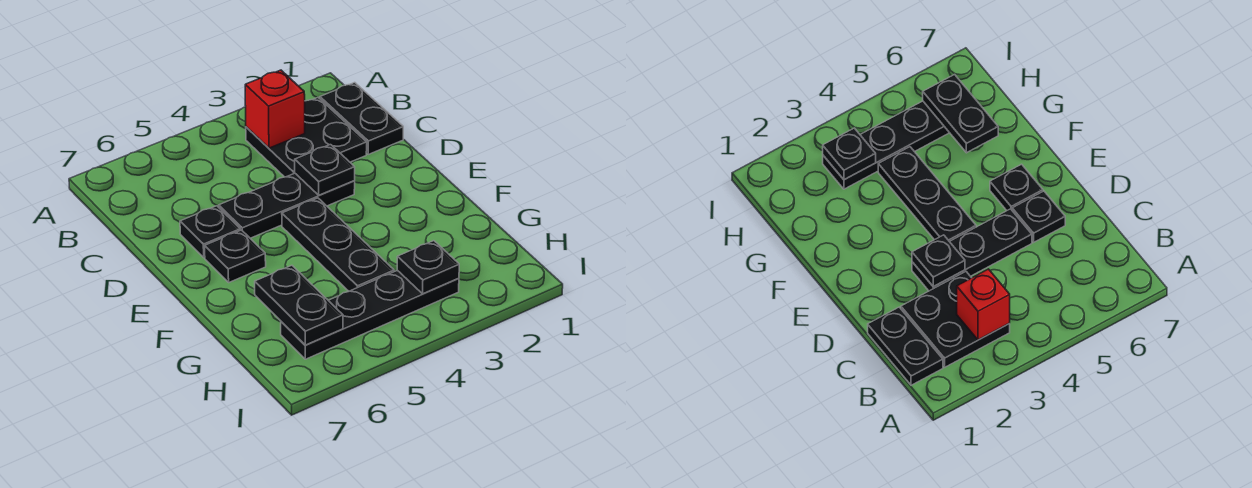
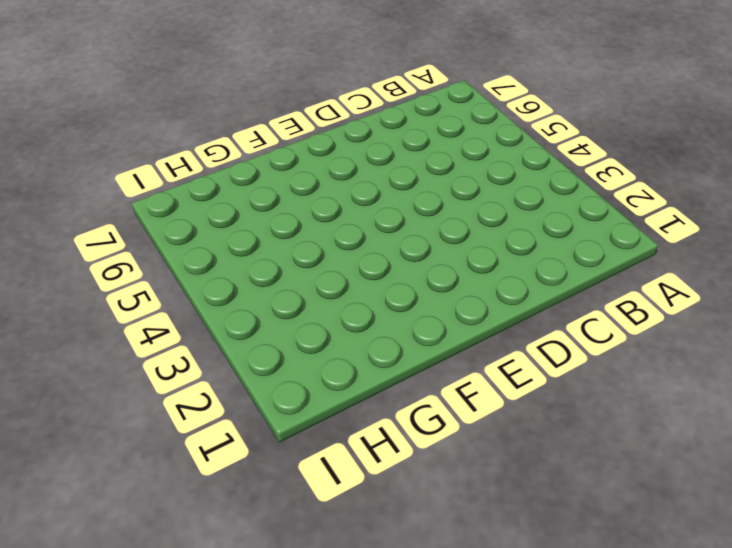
none -> black 1x2 plate [320,83,403,154]
none -> black 2x2 plate [246,98,367,177]

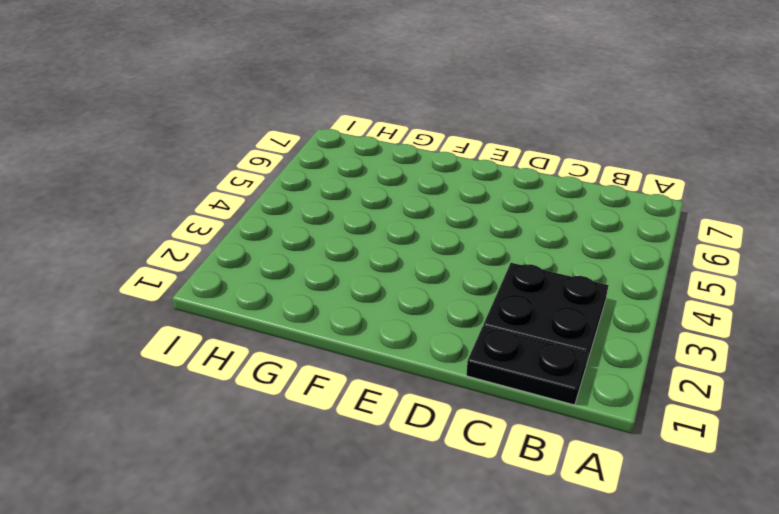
none -> black 1x3 plate [219,173,355,238]
none -> black 1x1 plate [180,206,240,258]

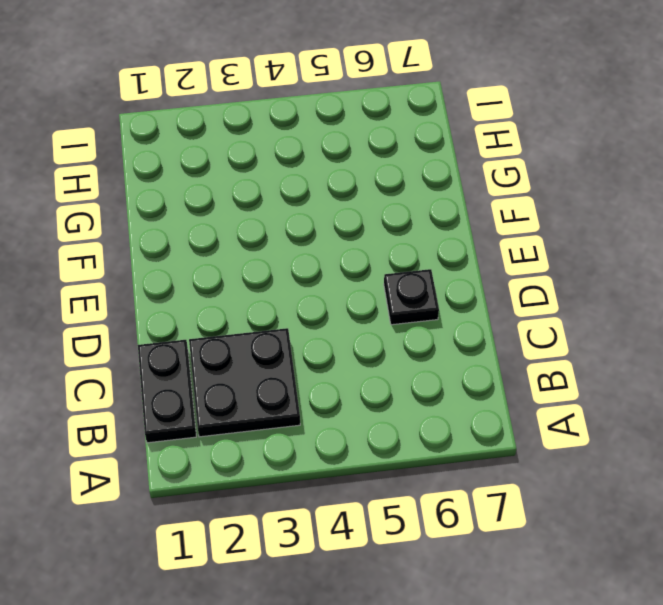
none -> black 1x3 plate [219,173,355,238]
none -> black 1x3 plate [282,198,394,291]

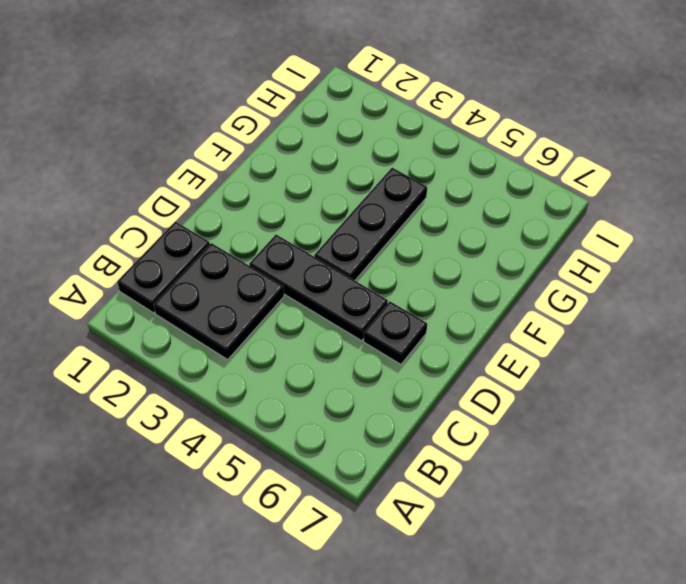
none -> black 1x1 plate [205,230,266,282]
none -> black 1x4 plate [281,270,459,359]

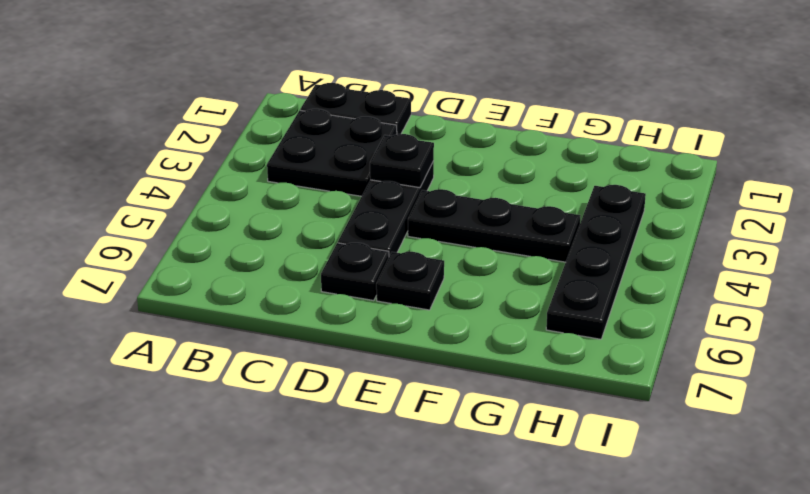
none -> red 1x1 brick [245,70,305,148]
none -> black 1x2 plate [255,265,343,345]

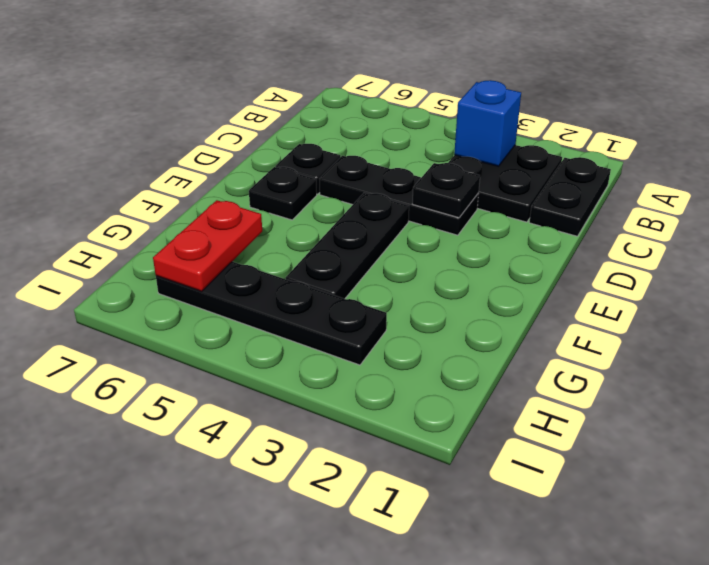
blue 1x1 brick [454,80,521,166] -> red 1x1 brick [245,70,305,148]
red 1x2 plate [153,200,262,291] -> black 1x2 plate [255,265,343,345]
none -> black 1x1 plate [397,241,459,294]

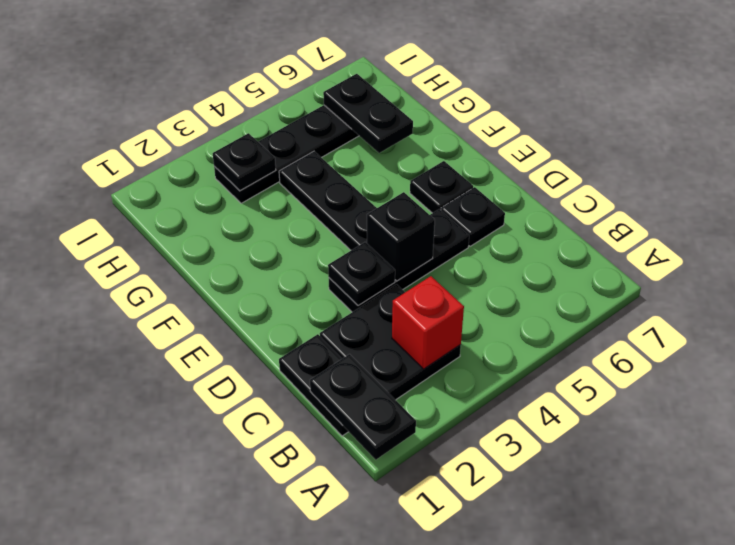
black 1x2 plate [310,354,416,460] -> none
black 1x1 brick [367,192,435,281] -> none

